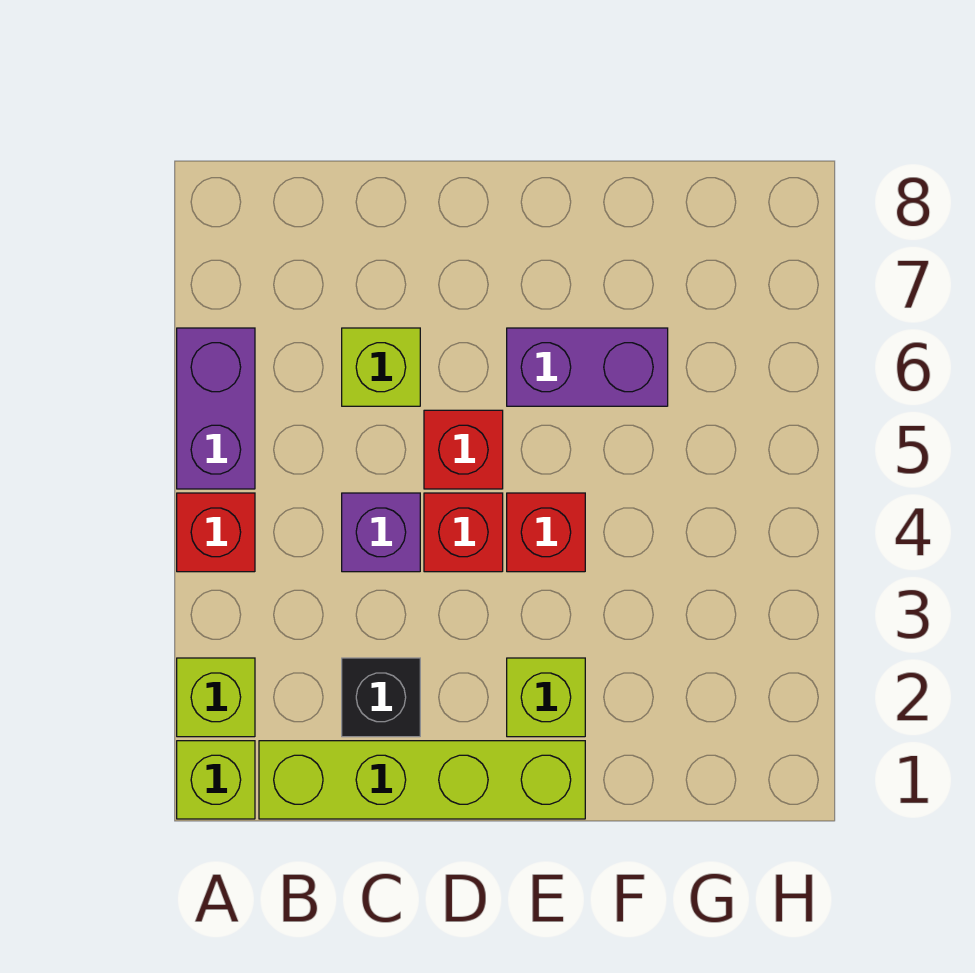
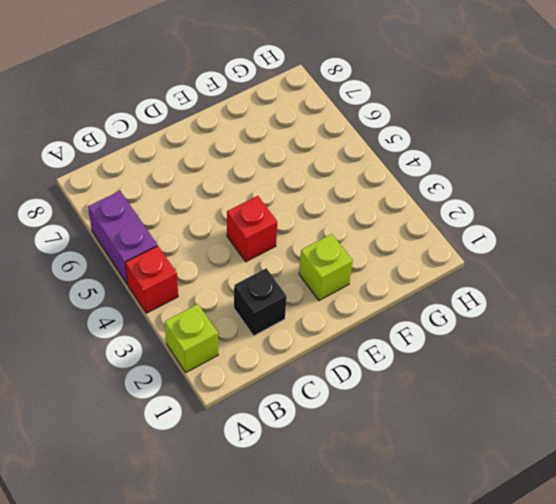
none -> lime 1x1 brick [177,741,255,819]
none -> lime 1x4 brick [259,741,585,819]
none -> purple 1x1 brick [342,493,420,572]

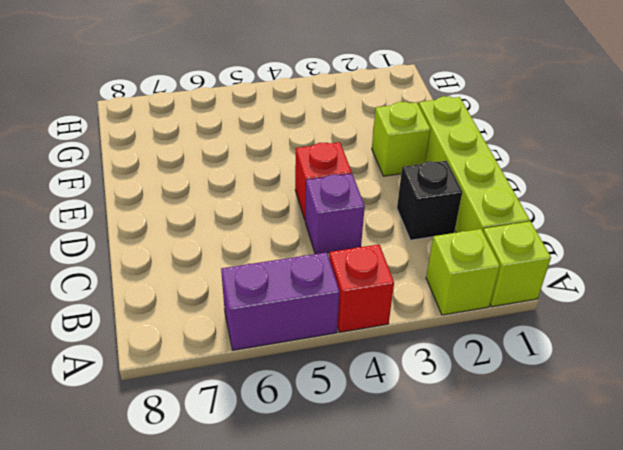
none -> lime 1x1 brick [342,328,420,406]
none -> red 1x1 brick [424,410,503,489]
none -> red 1x1 brick [507,493,585,572]

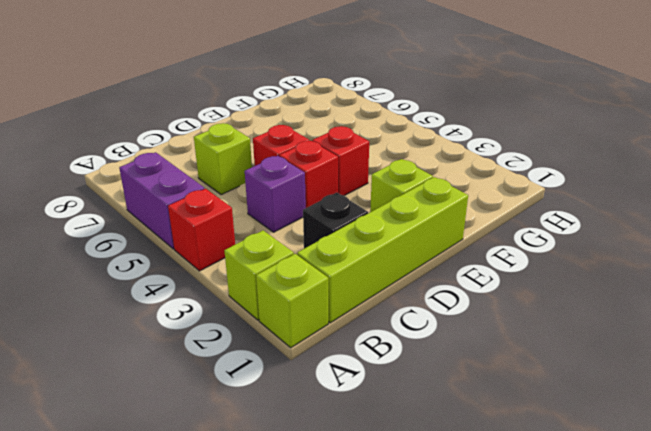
none -> purple 1x2 brick [507,328,668,406]

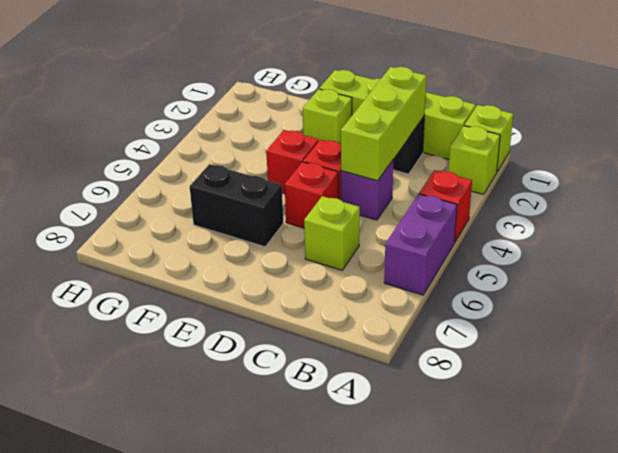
lime 1x3 brick [341,67,426,181] -> none
black 1x2 brick [190,164,283,247] -> purple 1x2 brick [507,328,668,406]

